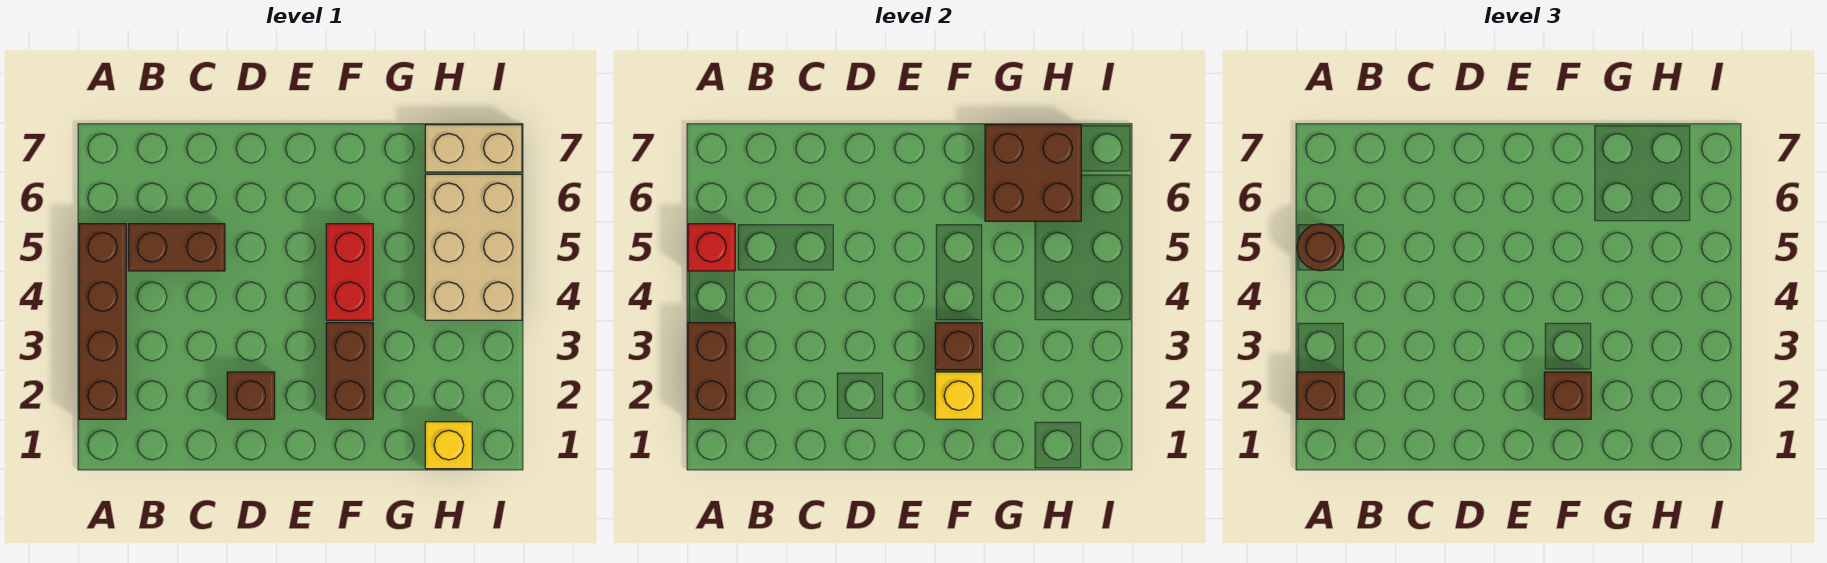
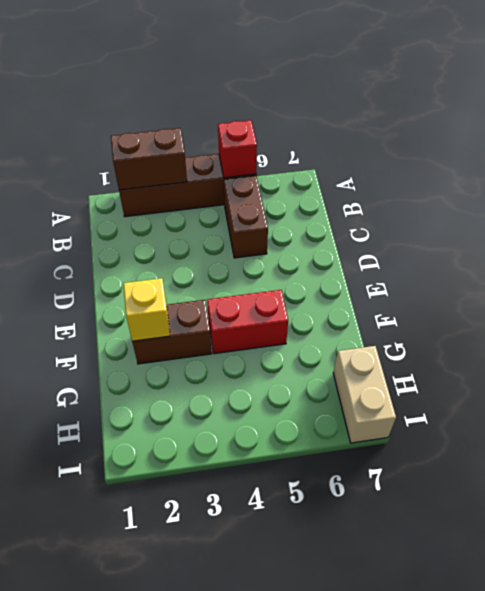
none -> brown 1x1 brick [227,372,275,419]
none -> yellow 1x1 brick [425,422,472,469]
none -> tan 2x3 brick [425,174,522,320]

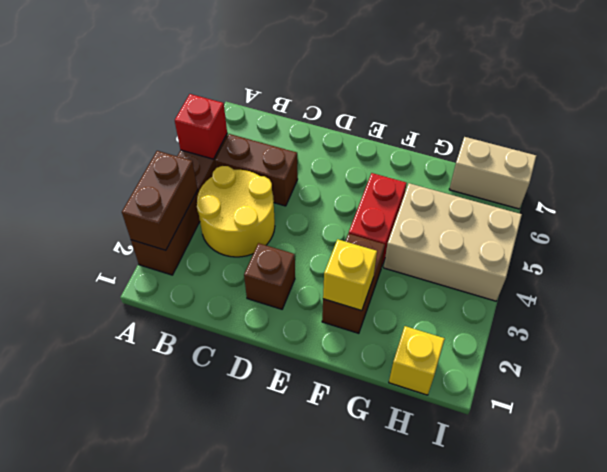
yellow 2x2 round brick [197,166,275,257] -> none
tan 2x3 brick [384,183,522,301] -> tan 2x3 brick turned to [425,174,522,320]
none -> brown 1x1 brick [935,323,982,370]
none -> brown 2x2 brick [985,125,1081,221]
none -> brown 1x1 brick [1297,372,1344,419]

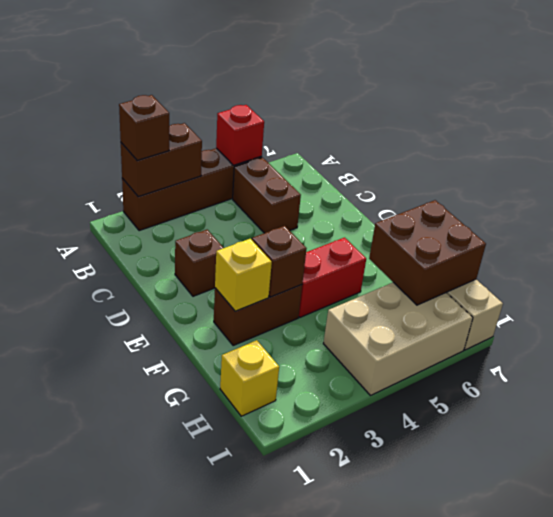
none -> brown 1x1 round brick [1297,224,1344,271]
none -> brown 1x1 brick [1544,372,1591,419]

